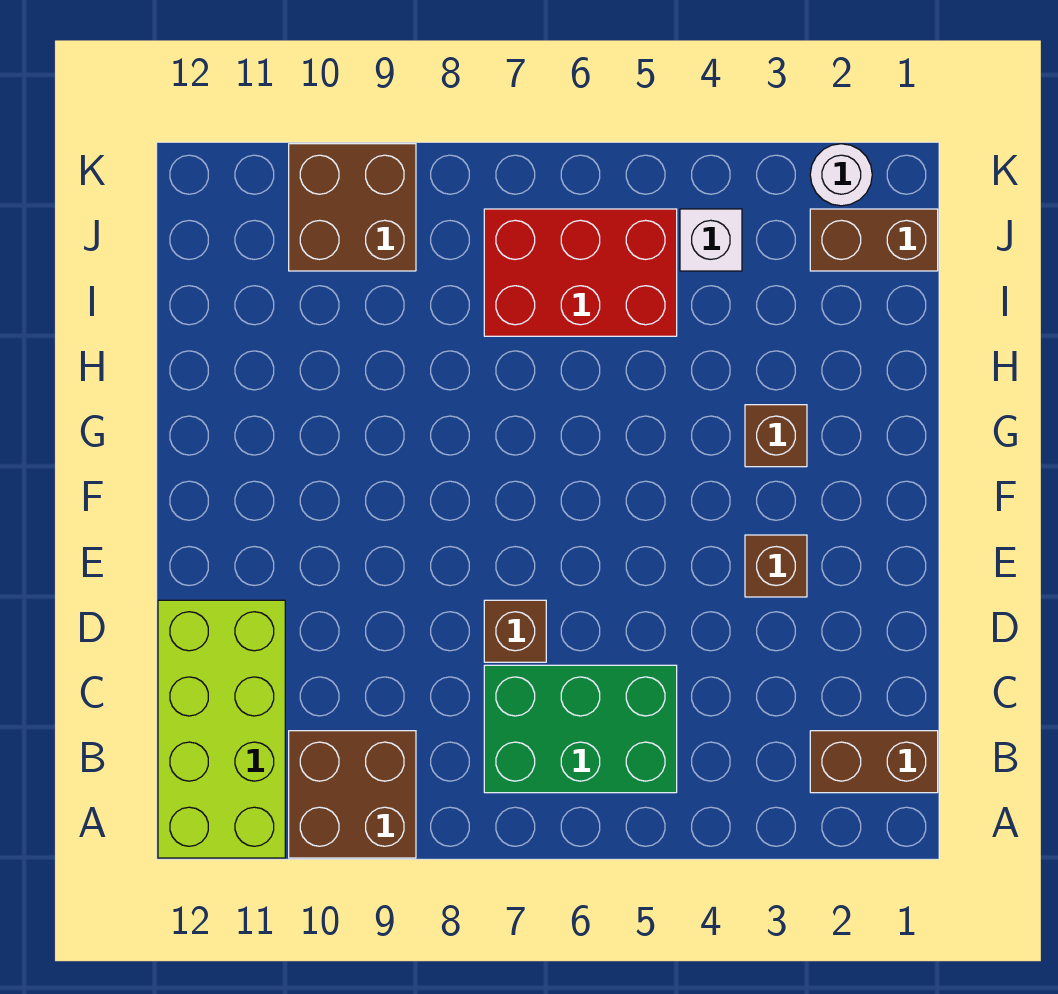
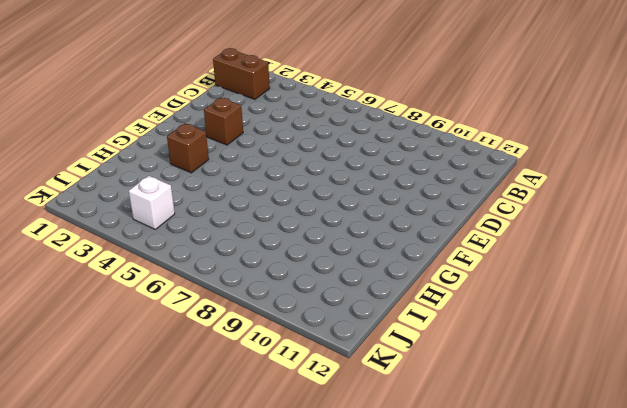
none -> brown 2x2 brick [289,731,416,858]
none -> lime 2x4 brick [158,600,285,858]
none -> green 2x3 brick [484,665,677,793]

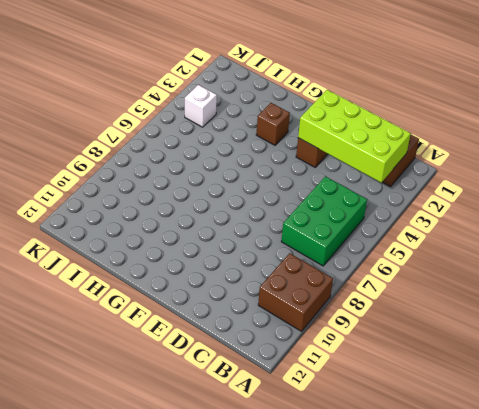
lime 2x4 brick [298,90,411,182] -> lime 2x4 brick moved to [158,600,285,858]
none -> brown 1x1 brick [484,600,546,662]
none -> red 2x3 brick [484,209,677,336]
none -> brown 1x2 brick [810,209,938,271]

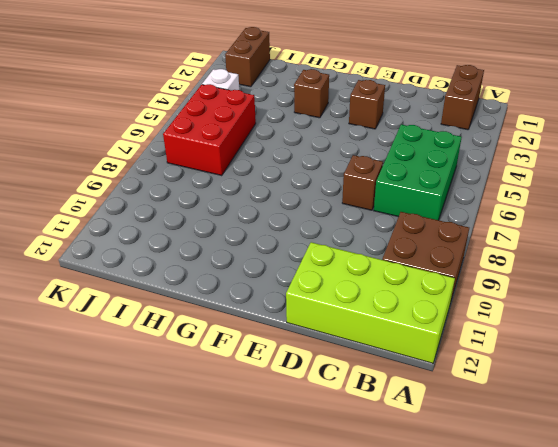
none -> brown 2x2 brick [289,144,416,271]
none -> white 1x1 round brick [810,144,872,206]

